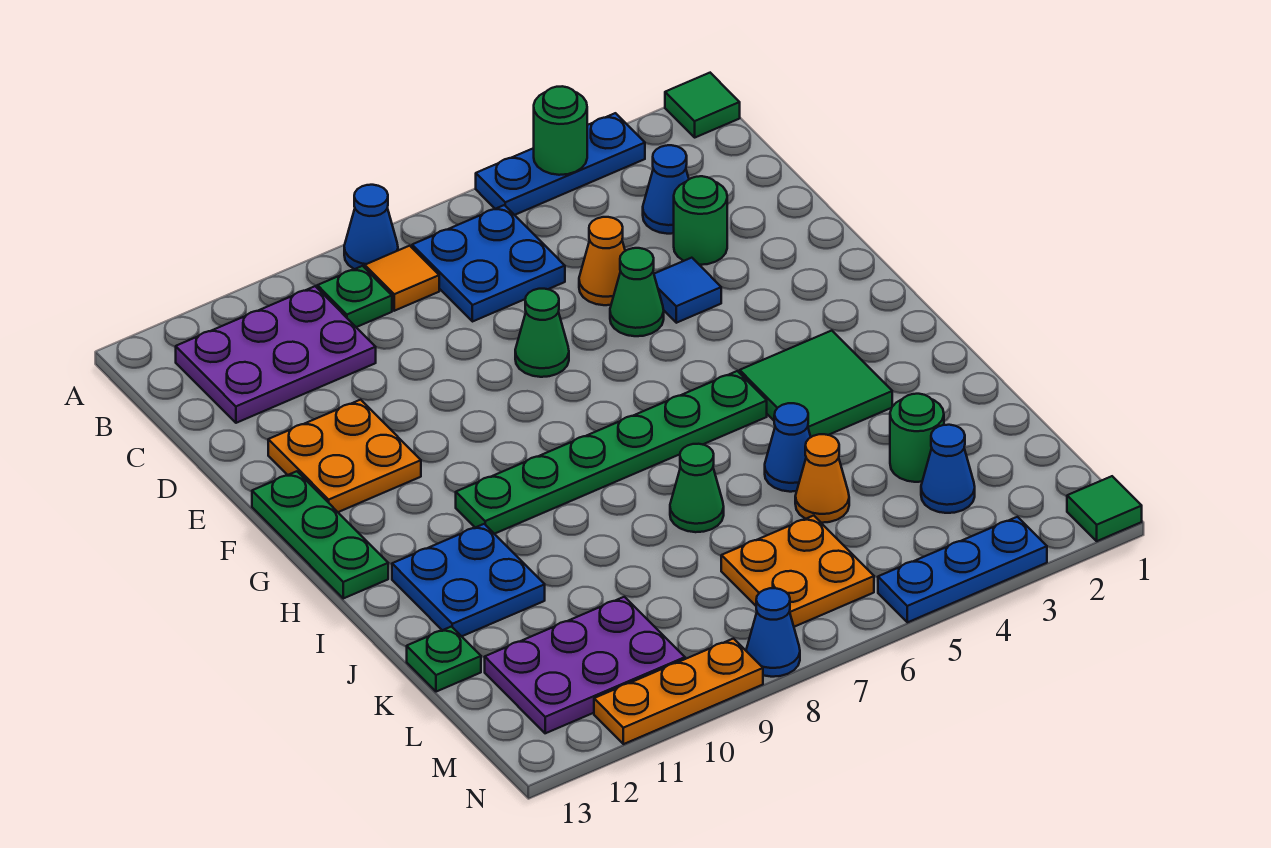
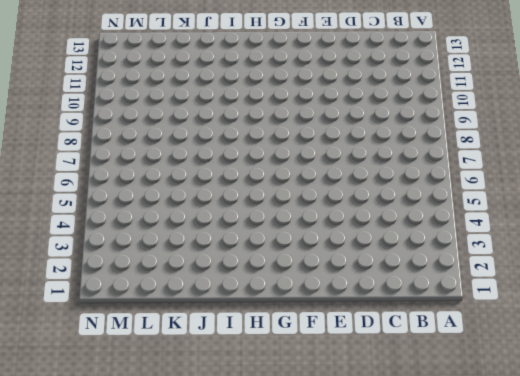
none -> green 1x1 tile [665,73,740,137]
none -> blue 1x3 plate [476,113,645,215]
none -> blue 1x1 cone [344,185,398,269]
none -> blue 2x2 plate [412,205,565,322]

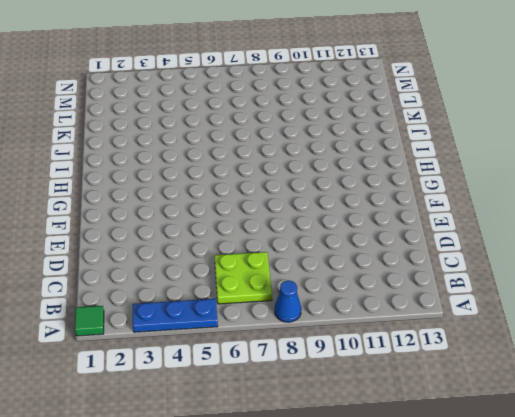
lime 2x2 plate [214,252,272,304] -> blue 2x2 plate [412,205,565,322]
none -> orange 1x1 tile [365,246,439,311]
none -> green 1x1 plate [317,266,392,327]
none -> purple 2x3 plate [176,286,376,423]
none -> blue 1x1 cone [643,145,689,234]

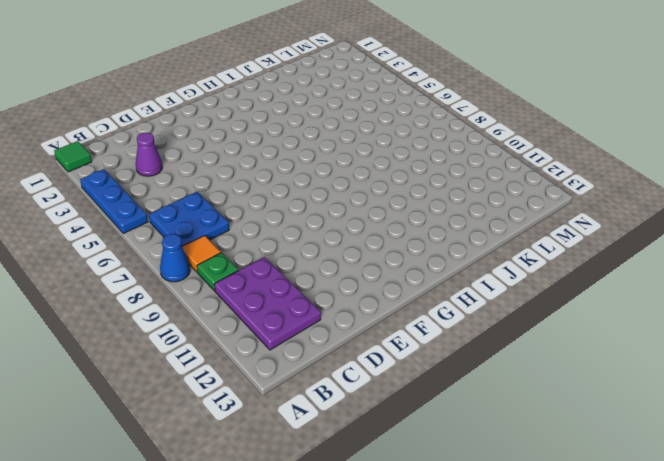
purple 1x1 cone [136,133,162,176] -> blue 1x1 cone [643,145,689,234]
none -> green 1x1 round brick [674,176,727,265]
none -> orange 1x1 cone [579,217,625,305]
none -> blue 1x1 tile [654,258,721,323]
none -> green 1x1 cone [610,248,664,336]

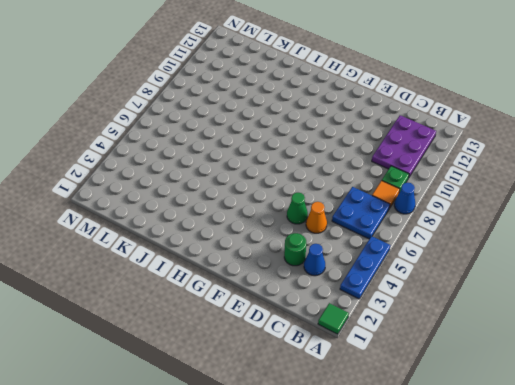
none -> blue 1x1 tile [654,258,721,323]
none -> green 1x1 cone [515,289,569,377]
none -> orange 2x2 plate [268,400,421,512]
none -> green 1x3 plate [252,471,388,598]

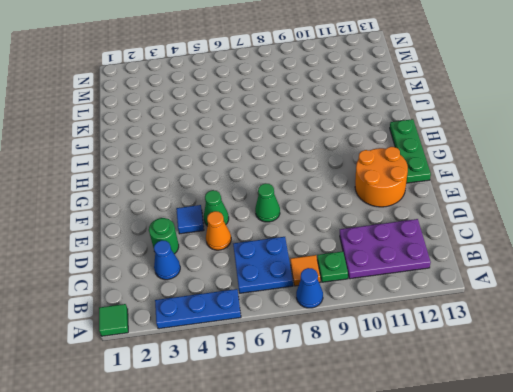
orange 2x2 round brick [355,147,408,207] -> orange 2x2 plate [268,400,421,512]
none -> green 2x2 tile [740,331,892,437]
none -> green 1x6 plate [456,371,767,534]
none -> blue 2x2 plate [392,524,545,636]
none -> blue 1x1 cone [765,403,811,492]

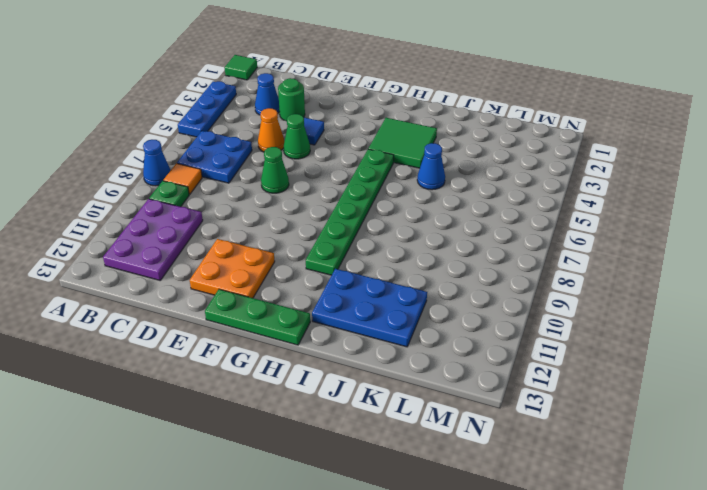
blue 2x3 plate [312,269,427,347] -> blue 2x2 plate [392,524,545,636]
none -> green 1x1 cone [670,444,724,532]
none -> green 1x1 round brick [890,394,944,482]
none -> orange 1x1 cone [795,434,849,523]
none -> green 1x1 plate [407,627,481,692]

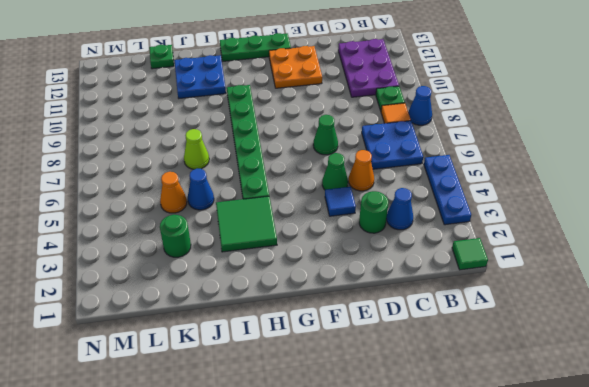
lime 1x1 cone [184,129,209,169] -> green 1x1 cone [670,444,724,532]
none -> blue 1x1 cone [921,425,975,513]
none -> orange 2x2 plate [721,516,874,627]
none -> purple 2x3 plate [485,597,685,733]
none -> green 1x1 tile [1067,476,1142,541]

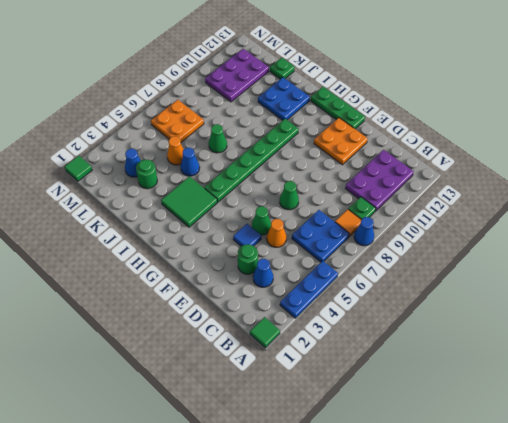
none -> blue 1x3 plate [878,517,1047,622]
none -> blue 1x1 cone [746,588,800,677]
none -> orange 1x3 plate [594,639,763,744]
none -> green 1x1 round brick [534,86,587,175]

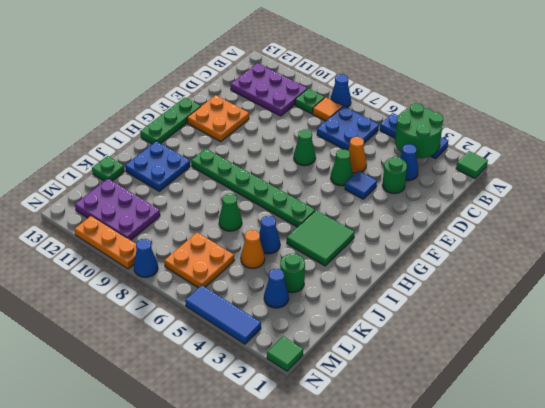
green 2x2 round brick [395,103,443,158] -> green 1x1 round brick [534,86,587,175]
blue 1x3 tile [185,285,261,344] -> blue 1x3 plate [878,517,1047,622]

